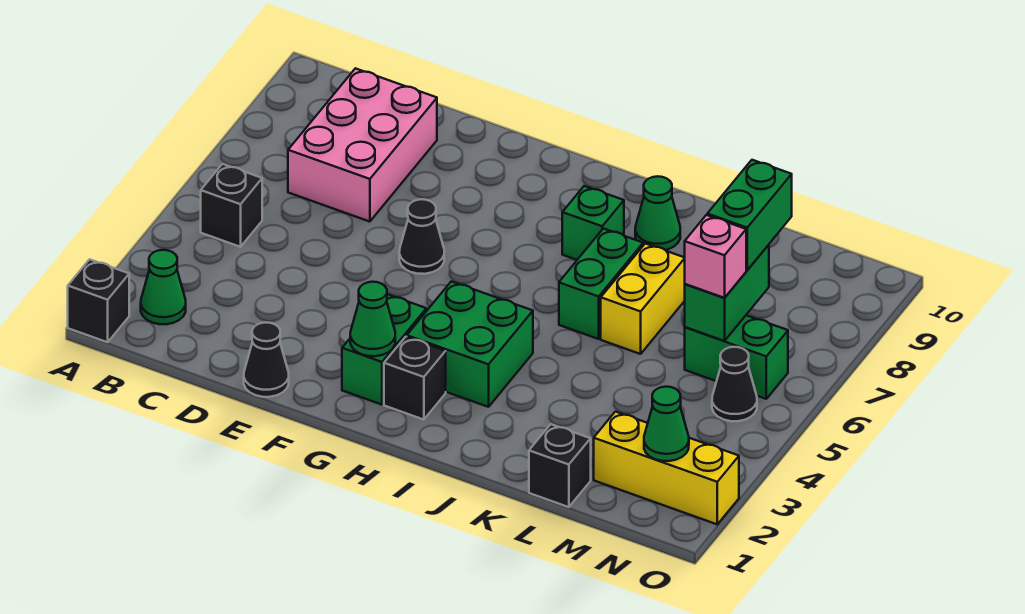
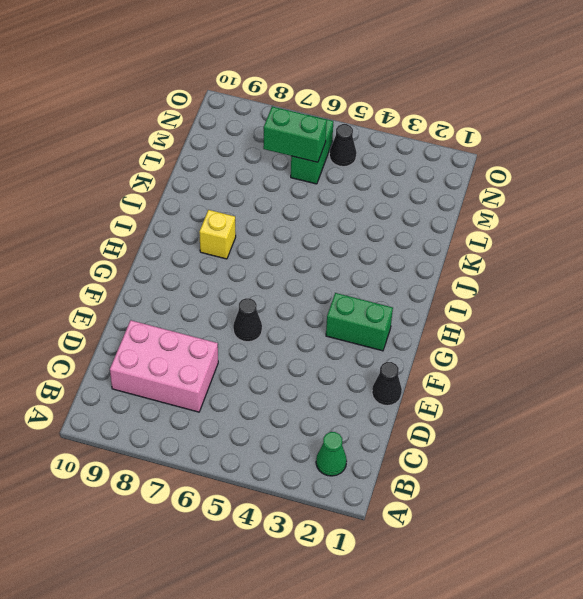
yellow 1x1 brick [199,210,236,259] -> green 1x1 brick [562,186,624,260]
none -> black 1x1 brick [68,259,129,342]
none -> black 1x1 brick [201,164,262,247]
none -> black 1x1 brick [384,337,446,420]

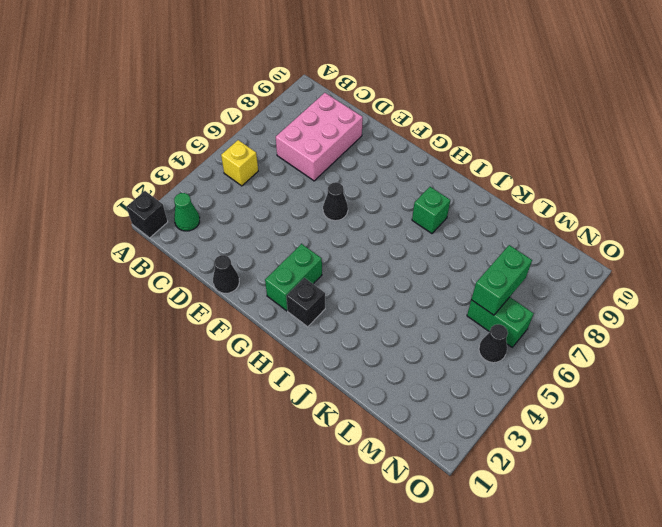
yellow 1x1 brick [221,140,258,186] -> black 1x1 brick [201,164,262,247]
none -> green 2x2 brick [407,281,533,407]
none -> green 1x2 brick [559,229,643,339]
none -> green 1x1 cone [635,176,680,250]

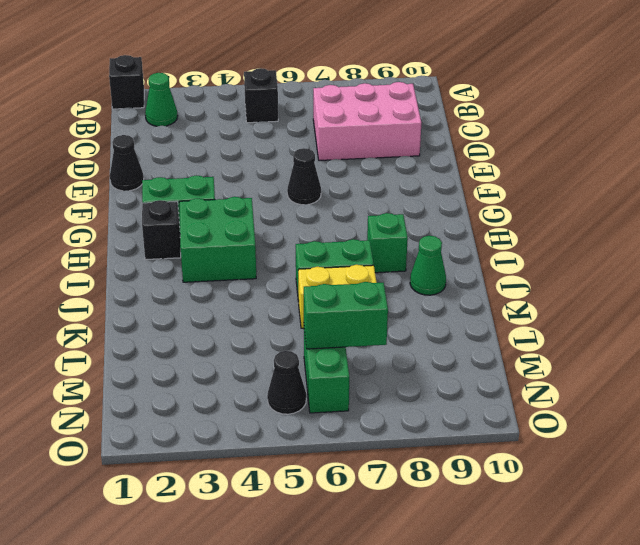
none -> black 1x1 brick [529,424,591,507]
none -> yellow 1x3 brick [594,412,739,524]
none -> green 1x1 cone [350,282,395,356]

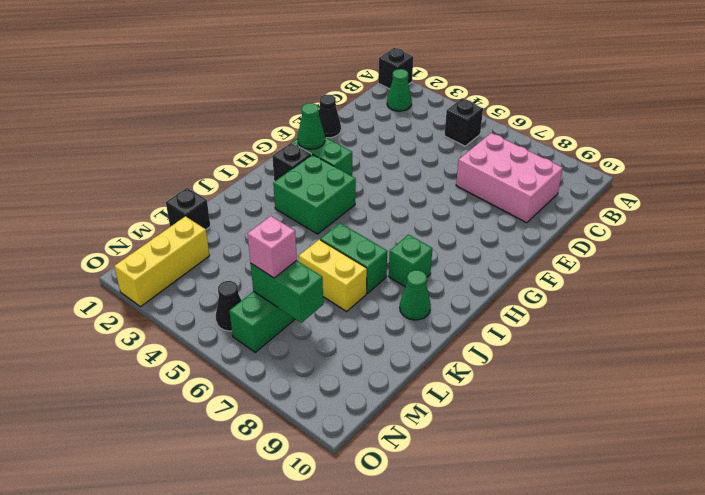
none -> black 1x1 cone [399,199,444,274]
none -> green 1x1 cone [644,387,689,461]
none -> green 1x2 brick [707,160,792,270]

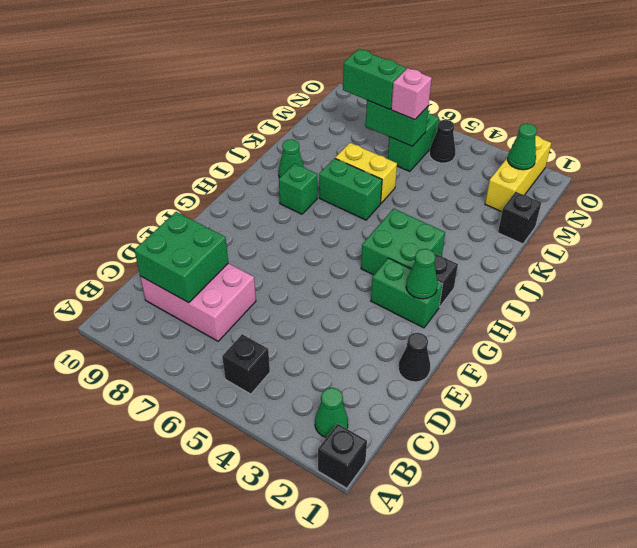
green 2x2 brick [134,212,228,303] -> none
none -> black 1x1 cone [399,199,444,274]

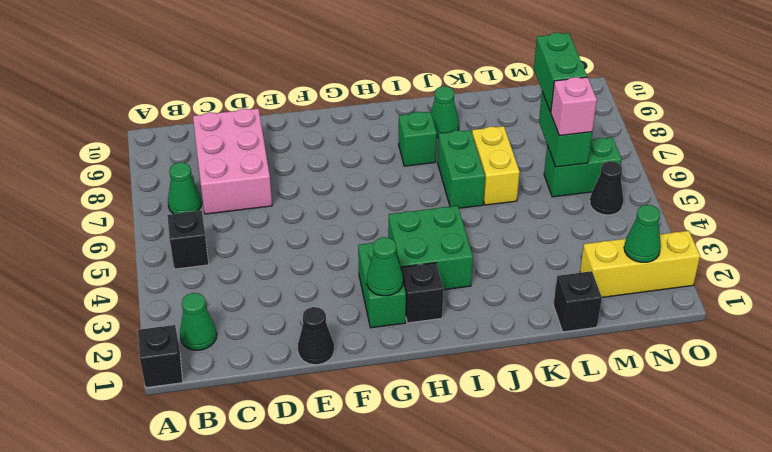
green 1x1 cone [168,162,202,214] -> none
none -> black 1x1 cone [399,199,444,274]

